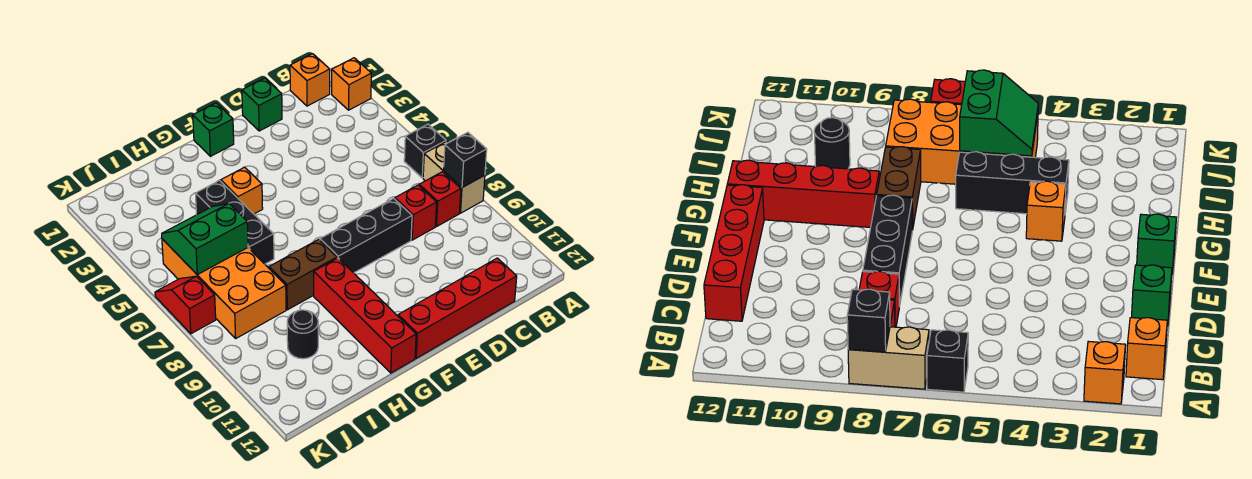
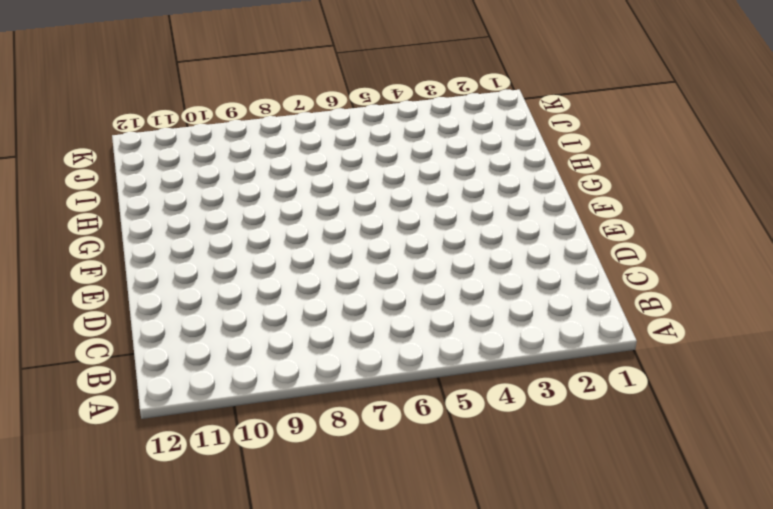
none -> orange 1x1 brick [332,58,371,110]
none -> black 1x1 brick [404,124,446,178]
none -> tan 1x2 brick [423,141,485,213]

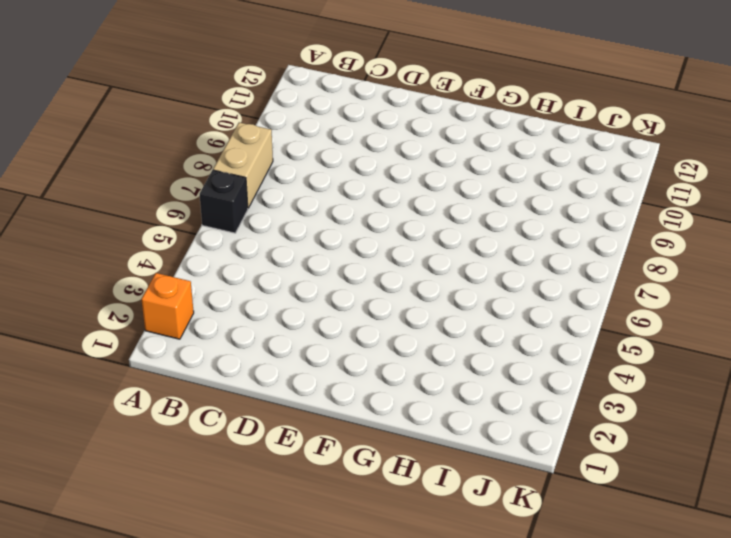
none -> orange 1x1 brick [290,54,330,106]
none -> red 1x1 brick [419,172,461,226]
none -> red 1x1 brick [395,185,437,240]

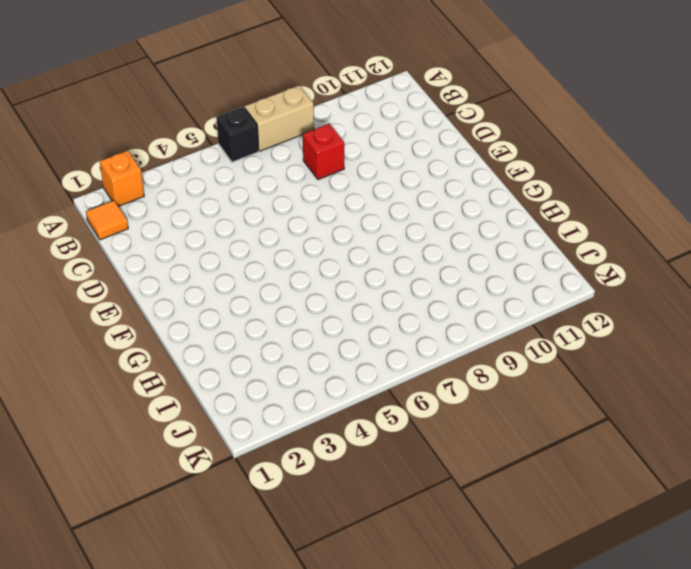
orange 1x1 tile [86,201,128,240] -> orange 1x1 brick [290,54,330,106]
none -> red 1x1 brick [419,172,461,226]
none -> red 1x4 brick [398,258,517,358]
none -> green 1x1 brick [242,78,282,131]

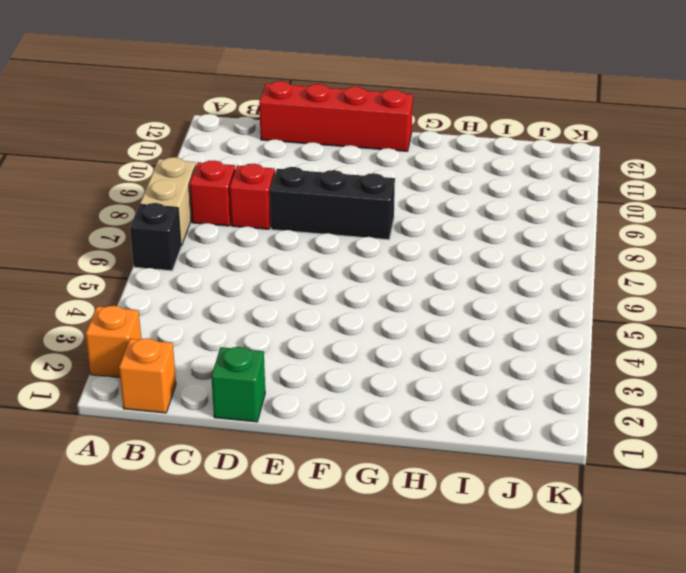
none -> green 1x1 brick [193,103,234,156]
none -> orange 1x1 brick [221,167,263,214]
none -> brown 1x2 brick [269,239,337,310]

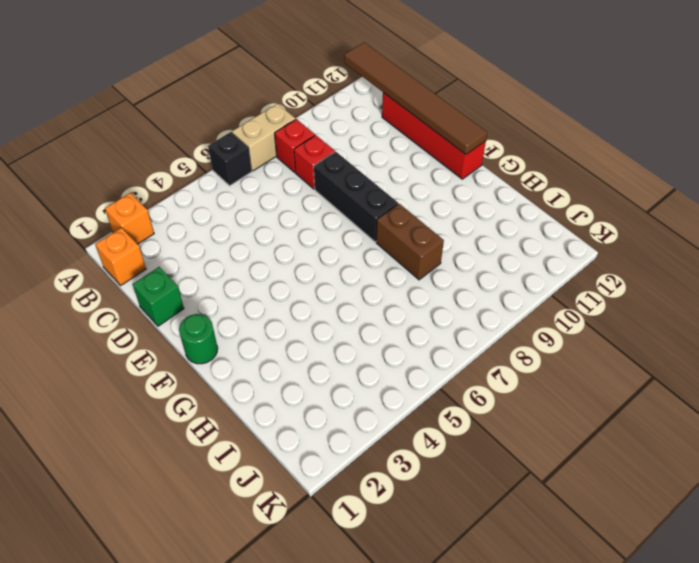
brown 1x6 tile [344,42,487,154] -> none
green 1x1 round brick [179,314,218,364] -> green 1x1 brick [193,103,234,156]
none -> orange 1x1 brick [221,167,263,214]
none -> red 1x4 brick [314,258,416,373]
none -> black 1x3 brick [195,181,274,264]

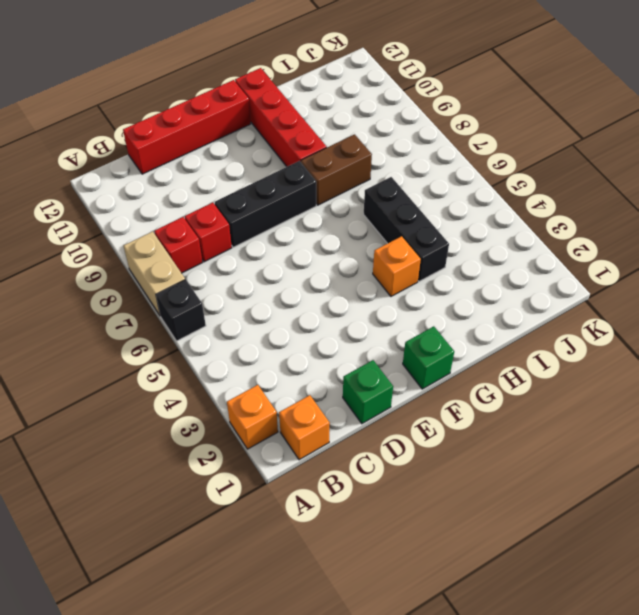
none -> orange 2x4 brick [162,239,286,338]
none -> black 1x1 round brick [287,310,318,359]
none -> red 1x2 slope [155,276,216,334]

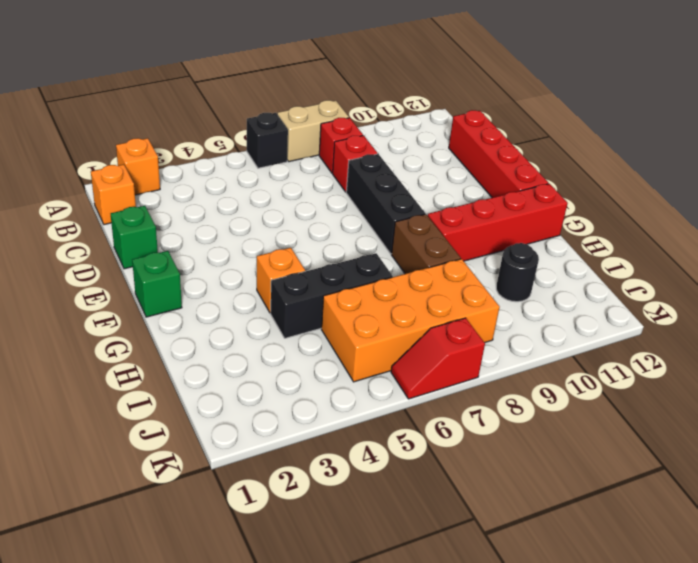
none -> black 1x1 brick [444,132,487,187]
none -> green 2x2 slope [162,204,248,275]

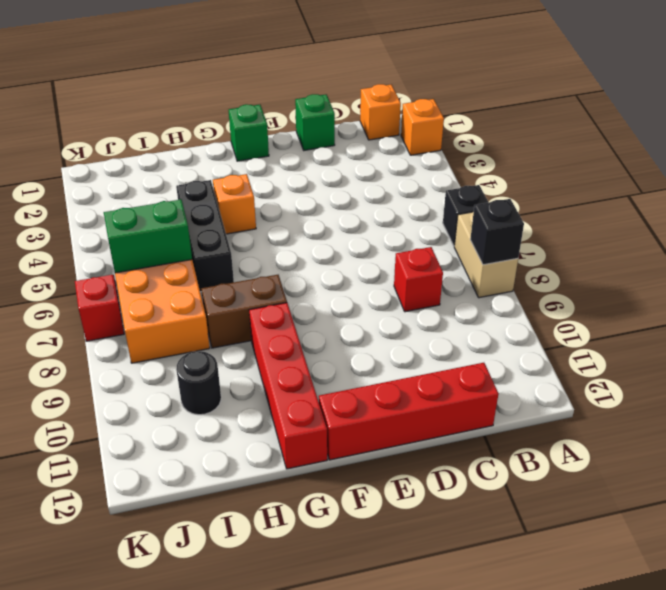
none -> red 1x1 brick [419,172,461,226]
none -> black 1x3 brick [320,198,412,273]

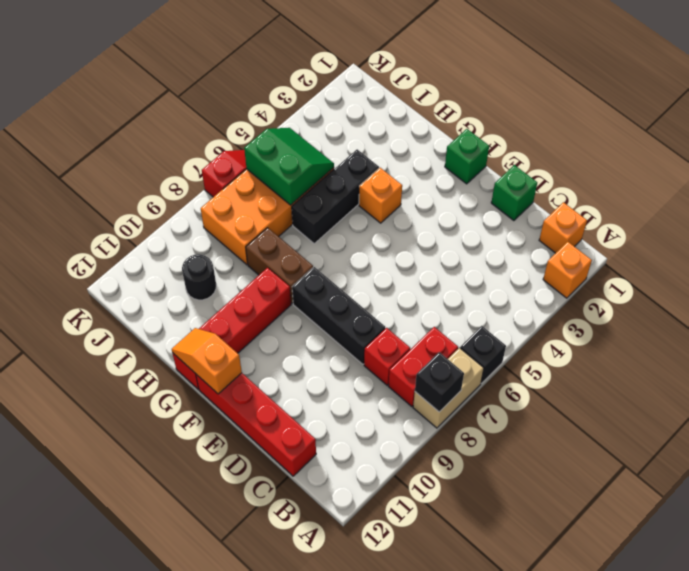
red 1x2 brick [388,327,458,407] -> red 1x1 brick [419,172,461,226]
orange 1x2 slope [172,328,242,394] -> none

